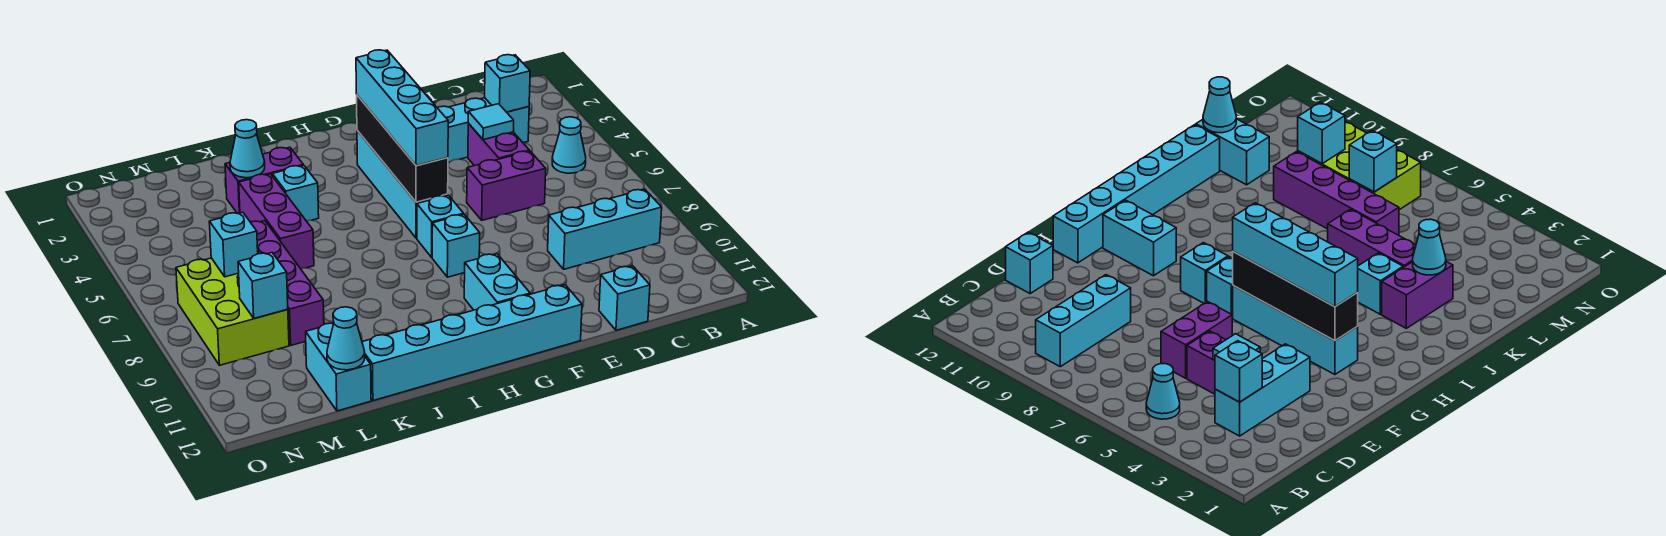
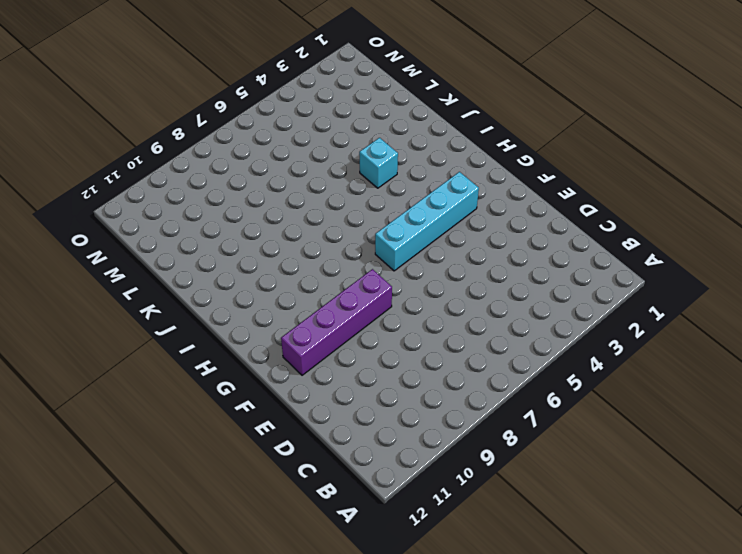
purple 1x4 brick [281,269,392,375] -> purple 1x4 brick moved to [251,221,324,345]
none -> cyan 1x1 cone [552,117,586,173]
none -> cyan 1x3 brick [548,189,662,269]
none -> cyan 1x3 brick [438,98,529,162]

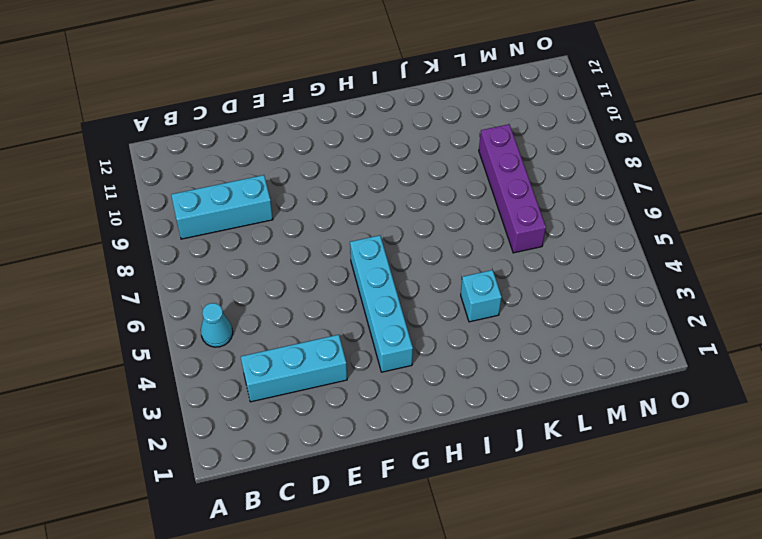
none -> purple 1x2 brick [468,124,529,166]
none -> purple 1x2 brick [467,151,546,220]
none -> cyan 1x1 brick [599,266,650,330]

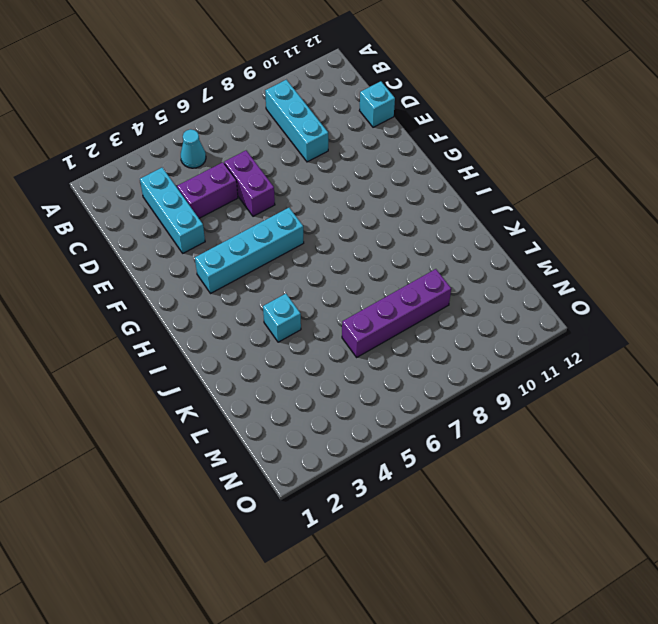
none -> cyan 1x6 brick [362,285,582,401]
none -> cyan 1x1 brick [417,195,464,257]
none -> cyan 1x1 brick [432,214,480,277]

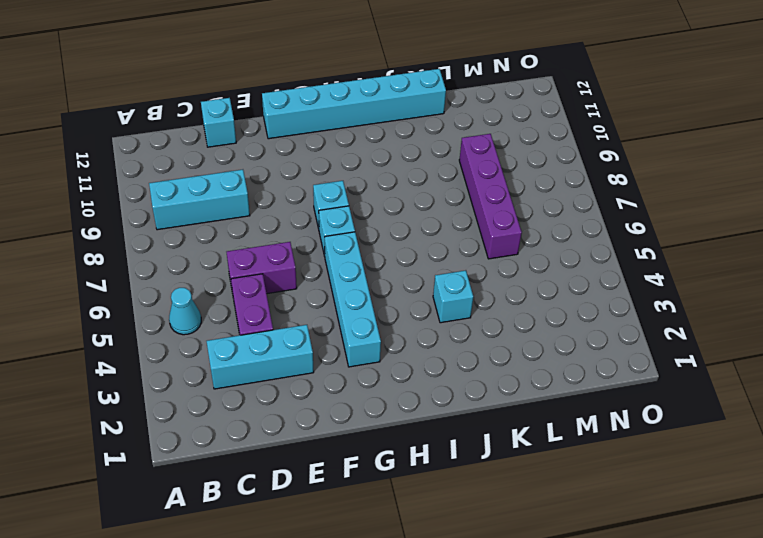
none -> cyan 1x2 brick [464,254,530,310]
none -> purple 1x2 brick [225,147,303,214]
none -> purple 1x3 brick [239,174,314,269]

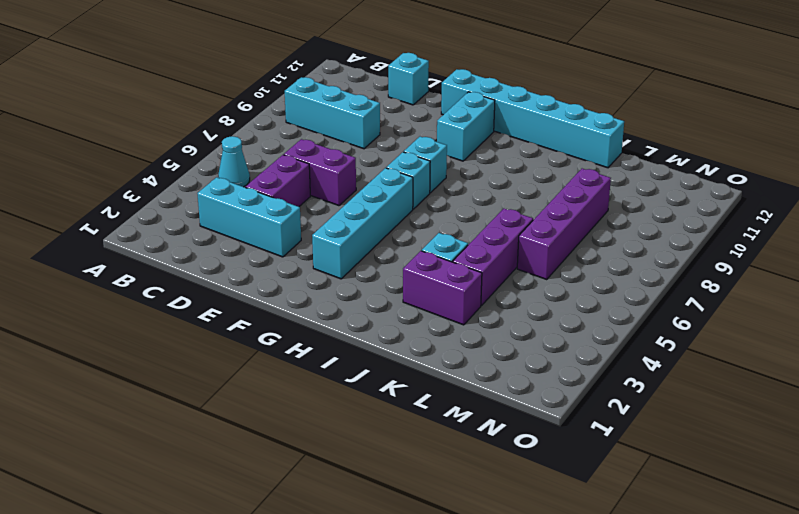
none -> cyan 1x2 brick [306,323,371,411]
none -> lime 2x3 brick [176,258,289,365]
none -> cyan 1x1 brick [485,55,530,112]

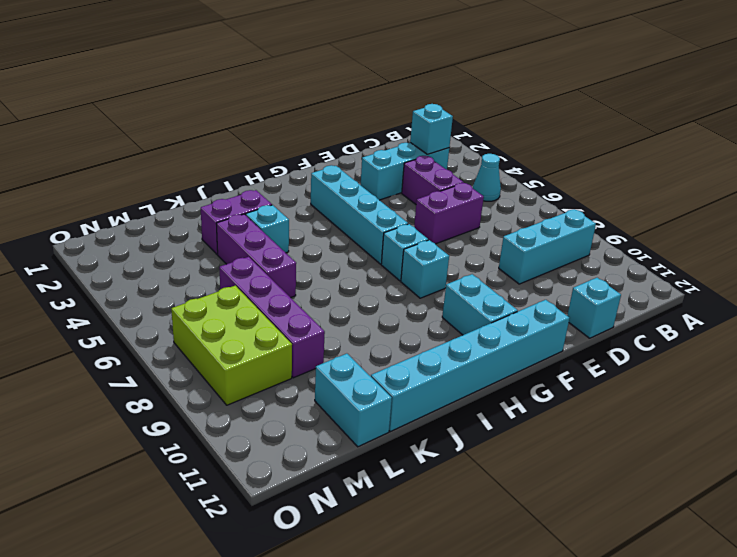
none -> cyan 1x1 tile [468,104,514,140]
none -> black 1x4 brick [357,95,448,202]
none -> cyan 1x1 cone [230,120,265,178]

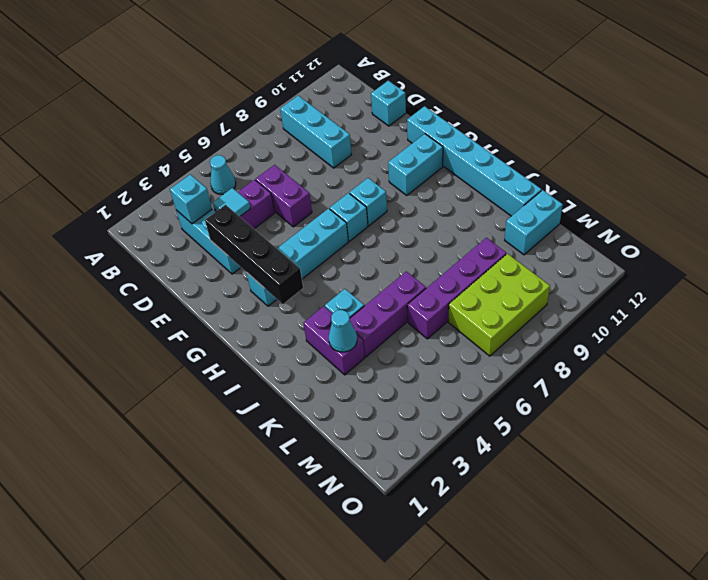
black 1x4 brick [205,205,303,304] -> black 1x4 brick turned to [357,95,448,202]
none -> cyan 1x1 cone [327,307,365,370]
none -> cyan 1x1 brick [209,212,258,277]
none -> cyan 1x1 brick [238,253,288,319]

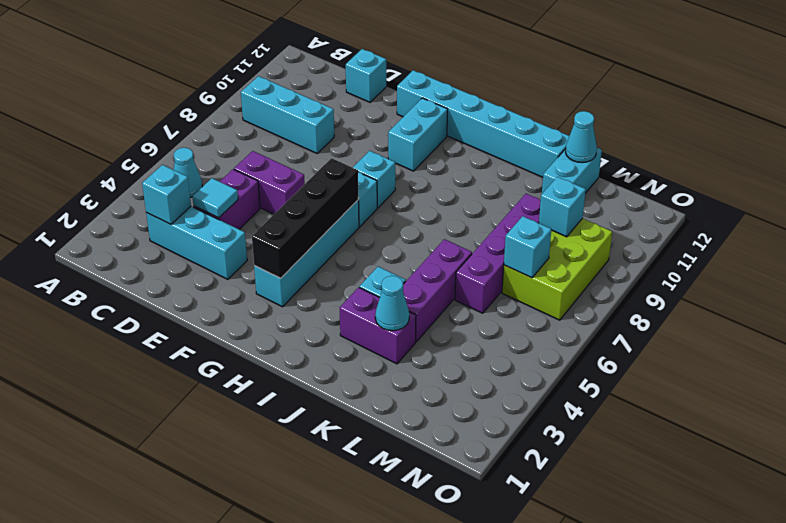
none -> cyan 1x4 brick [356,50,448,166]

